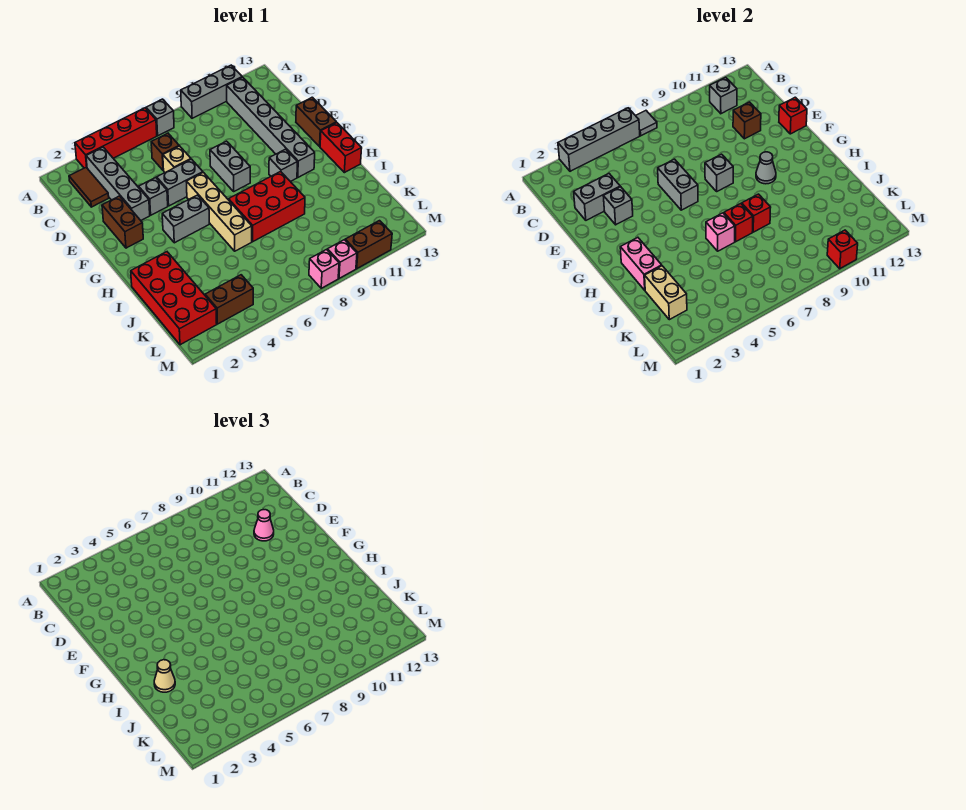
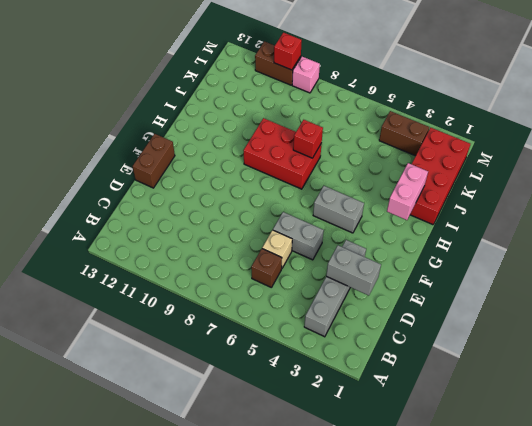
none -> red 1x4 brick [75,108,157,168]
none -> grey 1x1 brick [146,99,174,136]
none -> grey 1x3 brick [181,65,242,118]
none -> brown 1x2 tile [69,168,109,207]

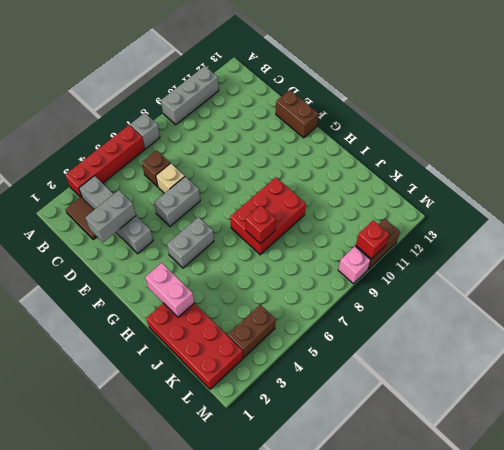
none -> grey 1x6 brick [227,77,315,177]
none -> brown 1x2 brick [102,196,143,248]
none -> grey 1x1 brick [139,178,168,215]
none -> grey 1x2 brick [210,141,250,191]

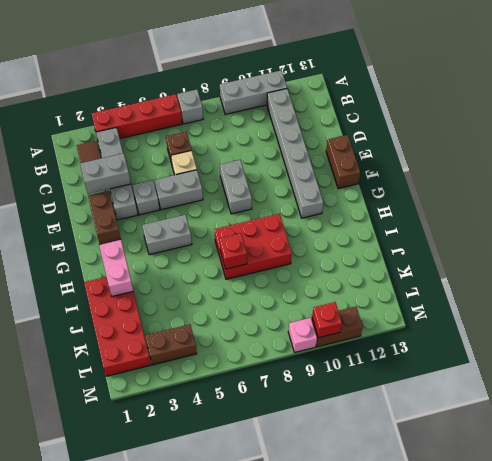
none -> tan 1x4 brick [186,172,252,251]
none -> grey 1x1 brick [269,149,297,182]
none -> red 1x2 brick [320,123,362,173]
none -> pink 1x1 brick [309,249,339,288]

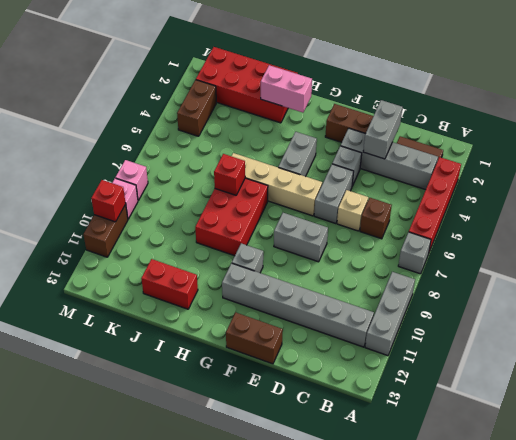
red 1x2 brick [141,259,198,309] -> red 1x2 brick moved to [320,123,362,173]
none -> grey 1x4 brick [558,108,640,171]
none -> grey 1x1 tile [636,111,657,136]
none -> grey 1x1 brick [710,77,737,114]
none -> brown 1x1 brick [733,102,761,139]

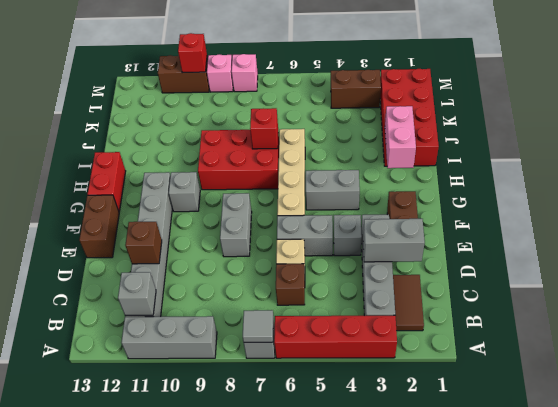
none -> grey 1x4 brick [558,108,640,171]
none -> grey 1x1 brick [603,187,633,225]
none -> grey 1x2 brick [658,159,698,210]
none -> red 1x1 brick [779,97,807,134]

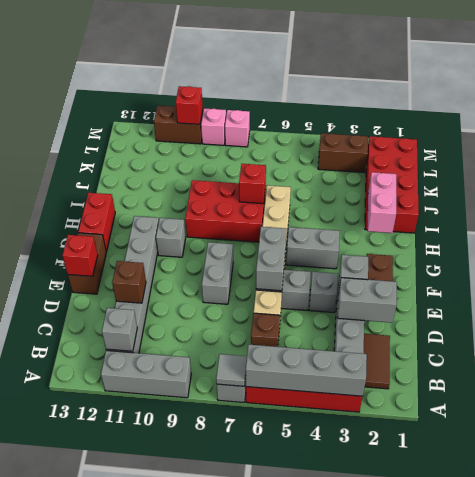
none -> grey 1x1 brick [705,154,733,191]
none -> grey 1x1 cone [756,152,776,184]
none -> pink 1x1 brick [706,213,735,251]
none -> red 1x1 brick [742,194,771,232]

